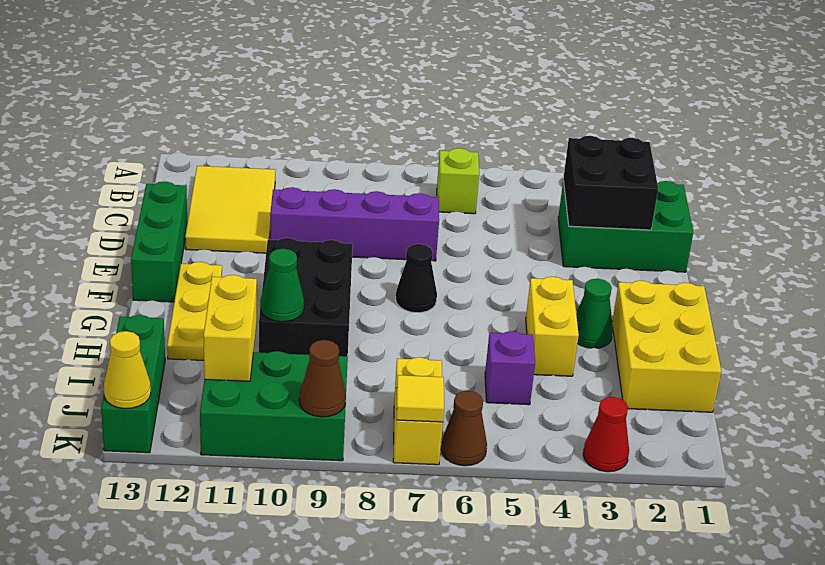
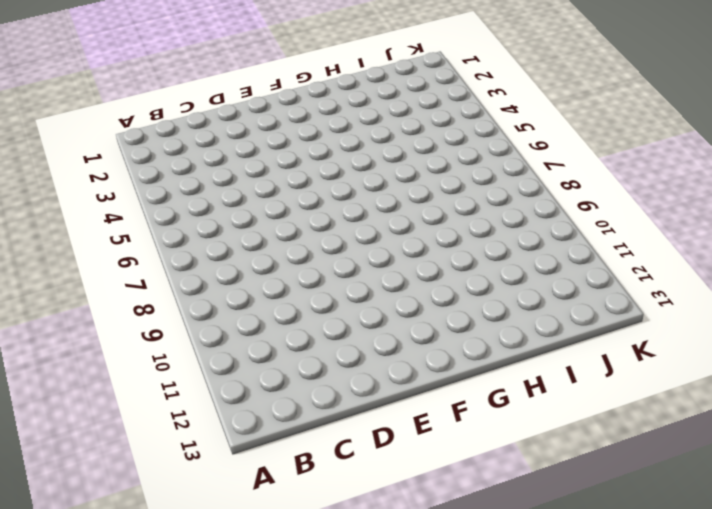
none -> lime 1x1 brick [437,148,479,214]
none -> yellow 2x3 tile [185,166,275,253]
none -> green 2x3 brick [558,180,693,272]

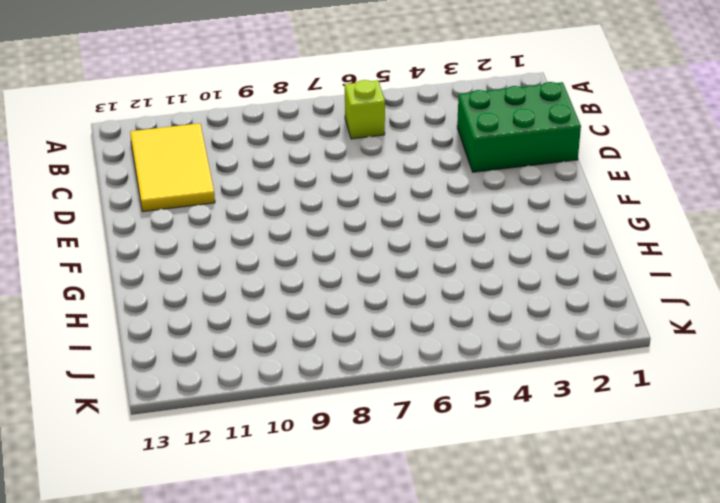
none -> purple 1x4 brick [270,187,439,261]
none -> green 1x3 brick [131,181,187,302]
none -> black 1x1 cone [396,244,437,313]

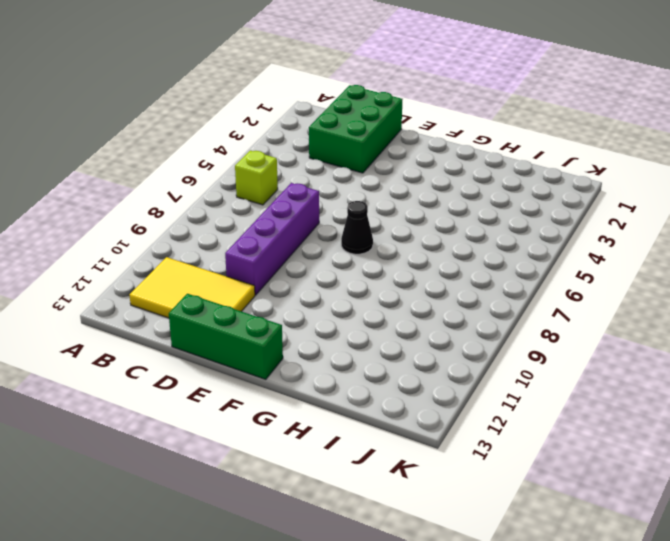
none -> black 2x3 brick [259,238,353,356]
none -> yellow 1x3 plate [167,262,222,360]
none -> yellow 2x3 brick [612,281,721,412]

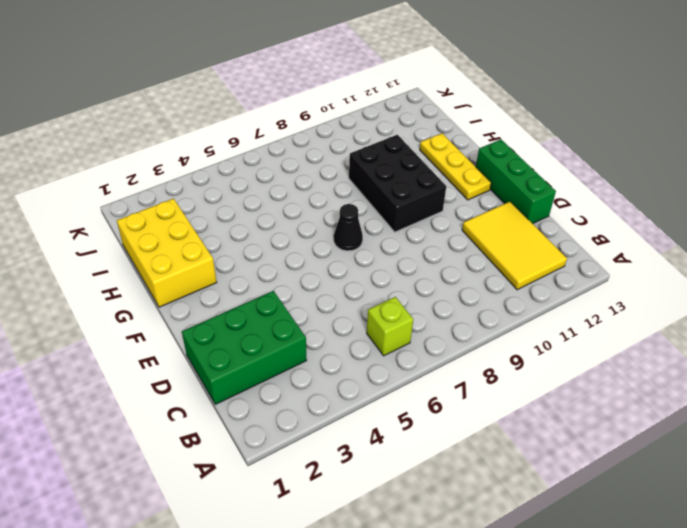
none -> purple 1x4 brick [270,187,439,261]
none -> green 1x1 cone [576,278,613,348]
none -> yellow 1x2 brick [526,277,579,376]

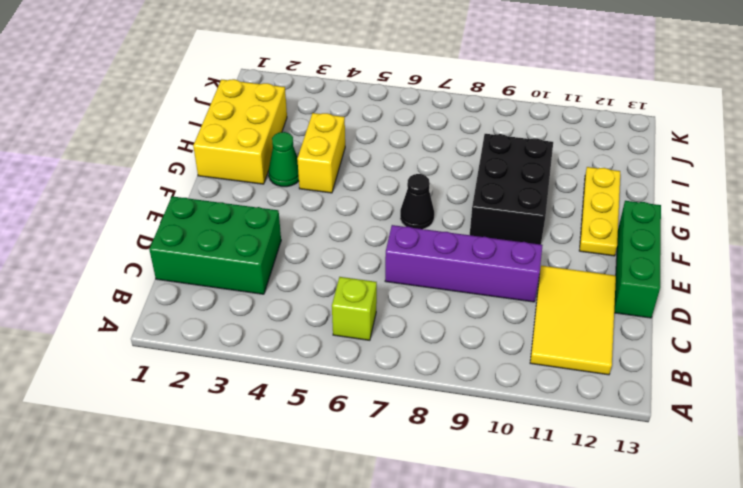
none -> purple 1x1 brick [485,331,535,405]
none -> green 1x3 brick [101,315,165,453]
none -> yellow 1x2 brick [393,357,443,465]

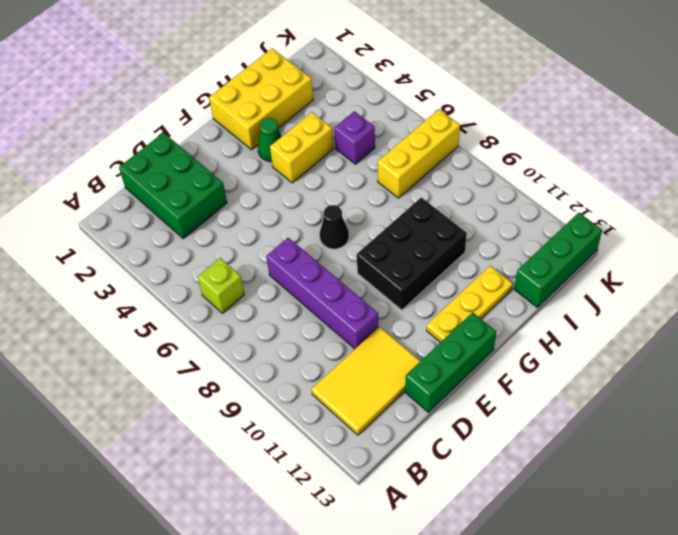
yellow 1x3 brick [377,109,460,198] -> yellow 1x2 brick [393,357,443,465]
none -> green 2x3 brick [200,351,348,461]
none -> red 1x1 cone [583,397,629,472]
none -> brown 1x1 cone [441,391,487,466]

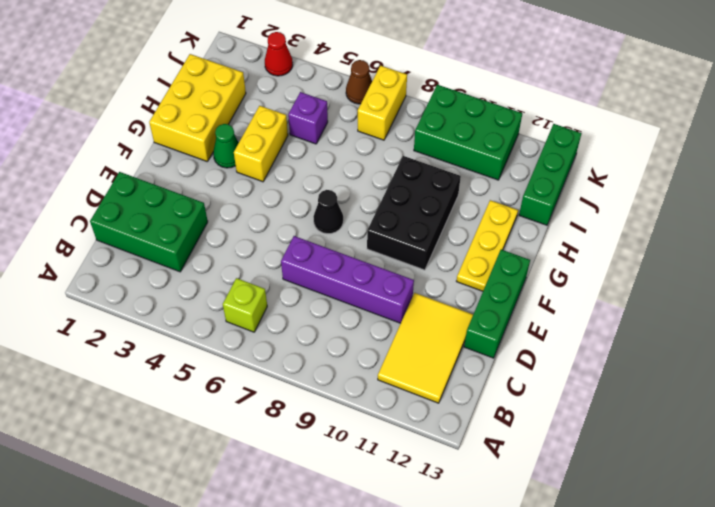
none -> black 2x2 brick [563,136,658,230]
none -> green 1x1 cone [260,249,304,322]
none -> yellow 1x2 brick [204,275,257,381]

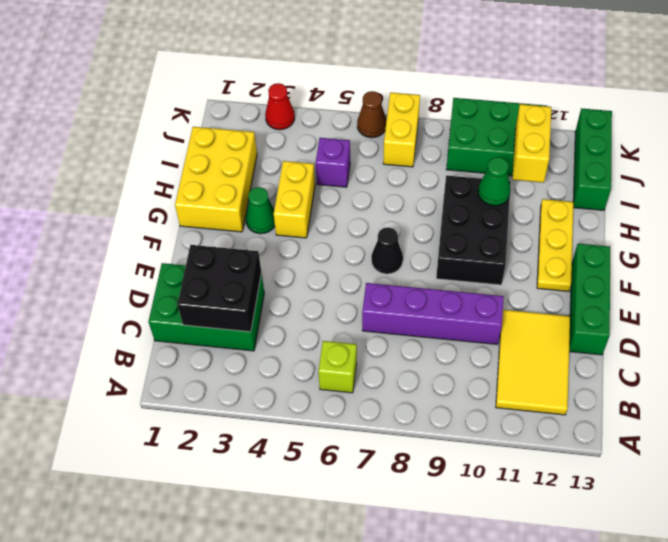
none -> yellow 1x1 tile [396,375,444,422]
none -> brown 1x1 cone [299,340,346,417]
none -> yellow 1x1 cone [104,331,151,409]

